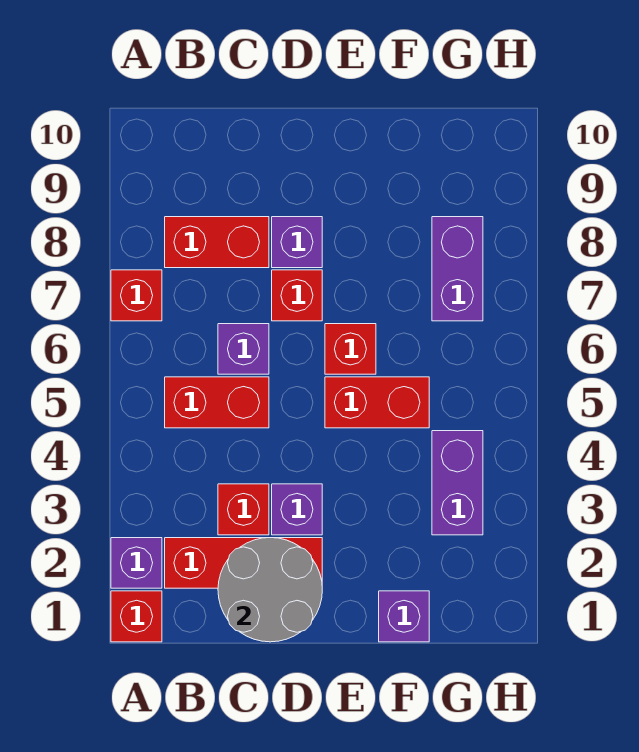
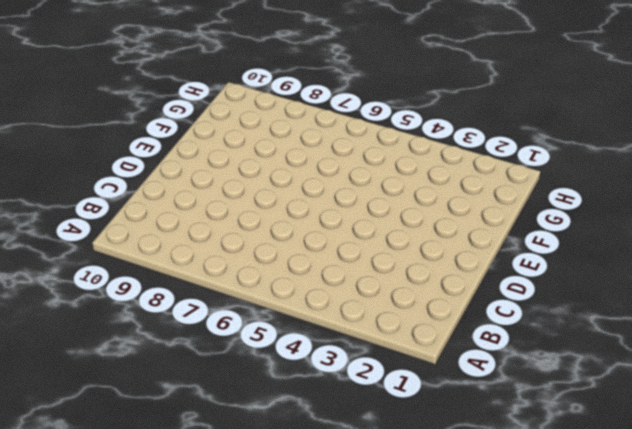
none -> red 1x1 brick [111,591,162,642]
none -> purple 1x1 brick [111,538,162,588]
none -> red 1x1 brick [111,270,162,321]

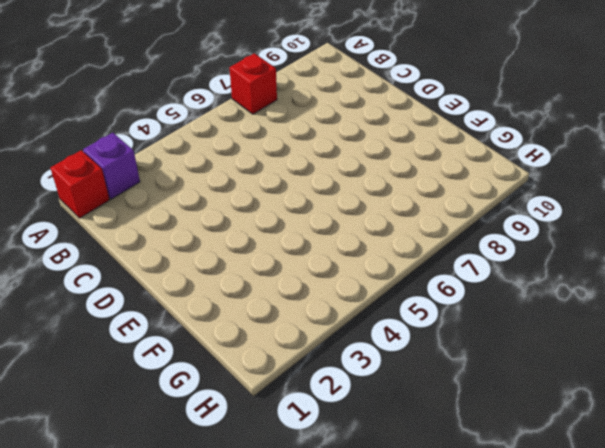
none -> red 1x3 brick [165,538,322,588]
none -> red 1x2 brick [165,377,269,428]
none -> red 1x2 brick [165,217,269,268]

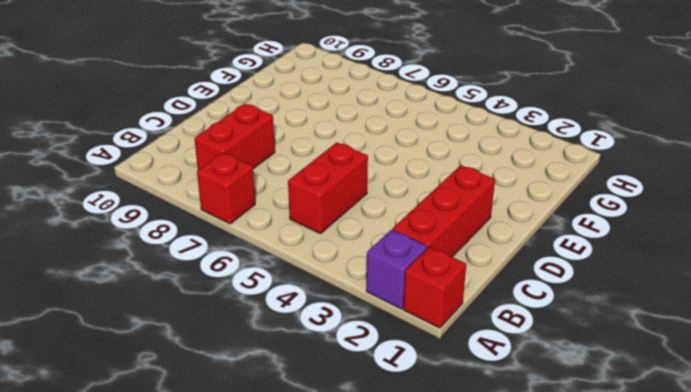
none -> red 1x1 brick [218,484,269,535]
none -> purple 1x1 brick [218,324,269,374]
none -> purple 1x1 brick [272,484,322,535]

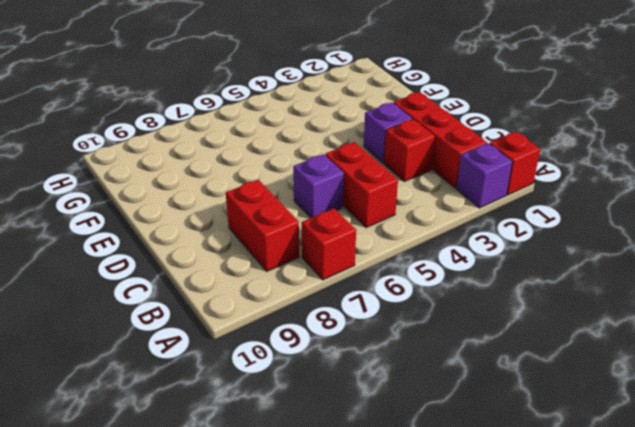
none -> red 1x1 brick [272,270,322,321]
none -> purple 1x1 brick [272,217,322,268]
none -> red 1x2 brick [325,377,429,428]

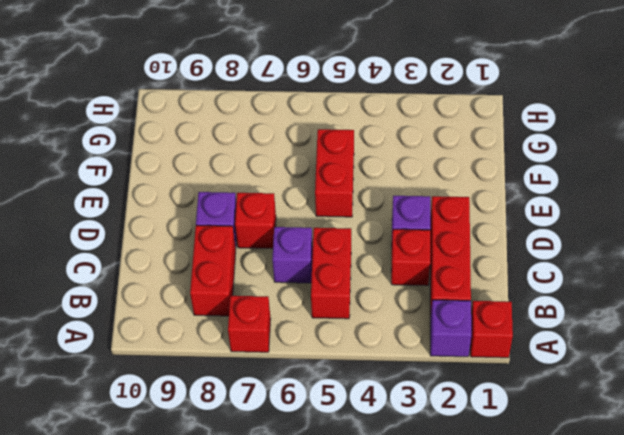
none -> red 1x1 brick [325,324,376,374]
none -> purple 1x1 brick [379,591,429,642]
none -> purple 1x2 brick [432,431,483,535]

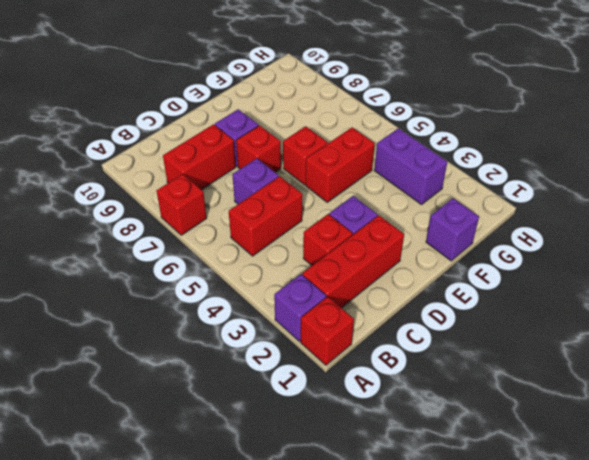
none -> purple 1x2 brick [432,217,483,321]
none -> grey 2x2 round brick [218,538,322,642]

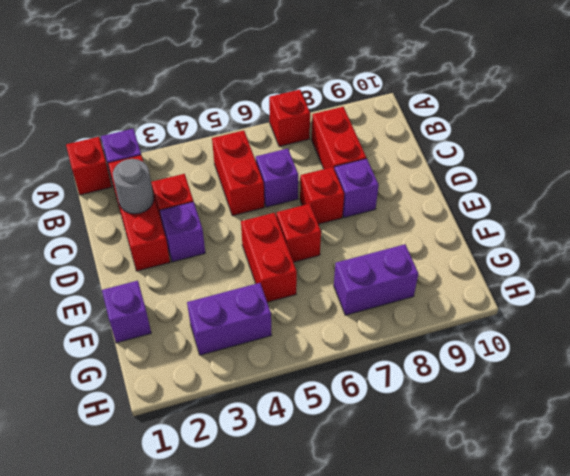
grey 1x1 round brick [113,159,154,214] -> grey 2x2 round brick [218,538,322,642]

